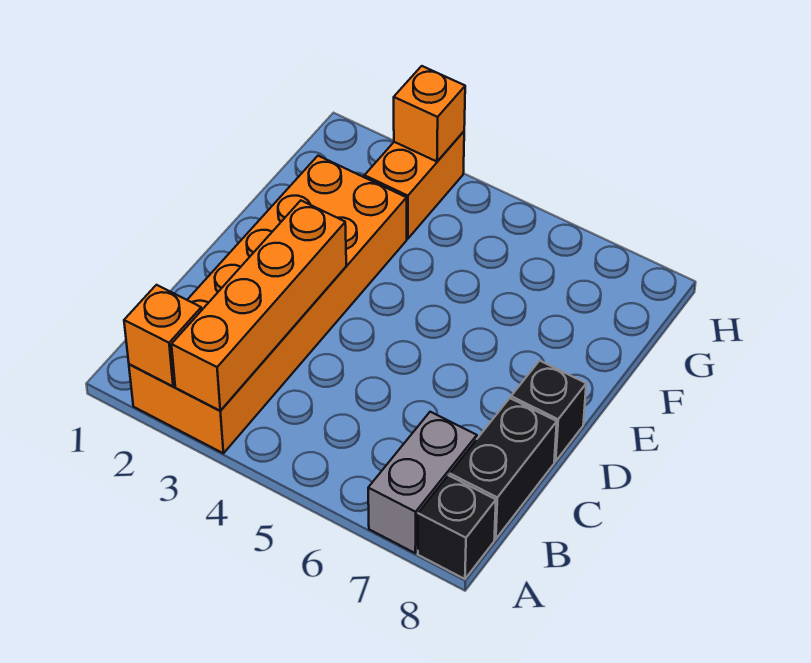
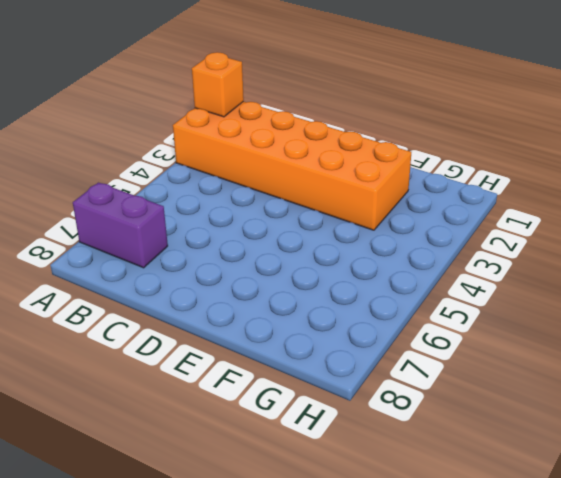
purple 1x2 brick [73,183,168,268] -> grey 1x2 brick [368,412,477,553]
none -> black 1x1 brick [418,475,496,579]
none -> black 1x2 brick [450,398,557,539]

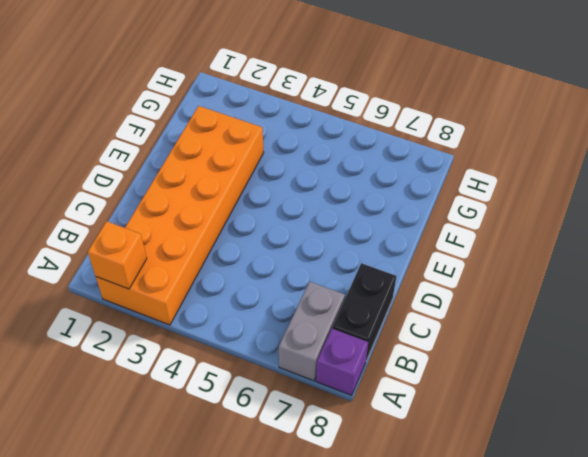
purple 1x1 brick [316,329,368,395] -> black 1x1 brick [418,475,496,579]
none -> black 1x1 brick [511,361,586,461]
none -> orange 1x2 brick [364,132,464,239]

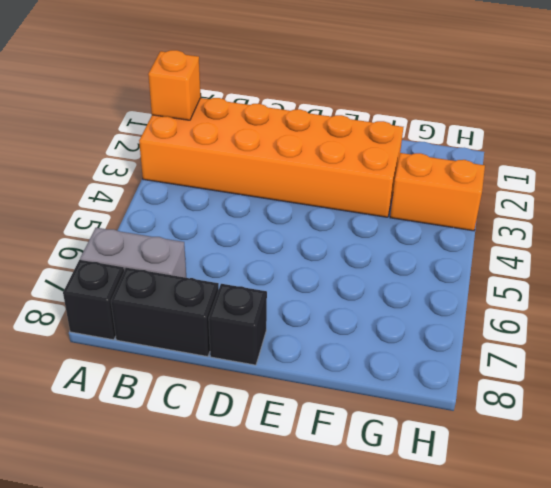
none -> orange 1x4 brick [171,201,346,411]
none -> orange 1x1 brick [394,66,465,162]

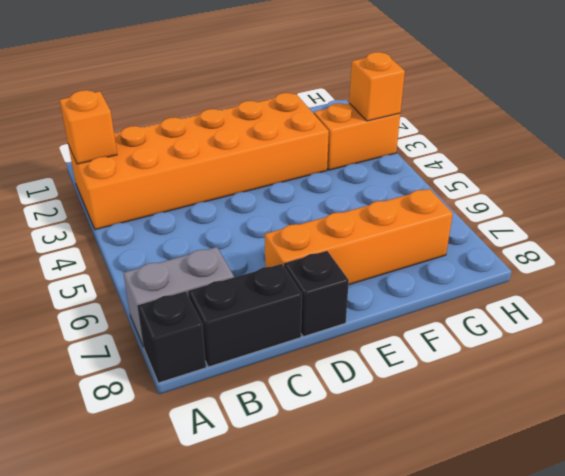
orange 1x4 brick [265,189,453,285] -> orange 1x4 brick moved to [171,201,346,411]

